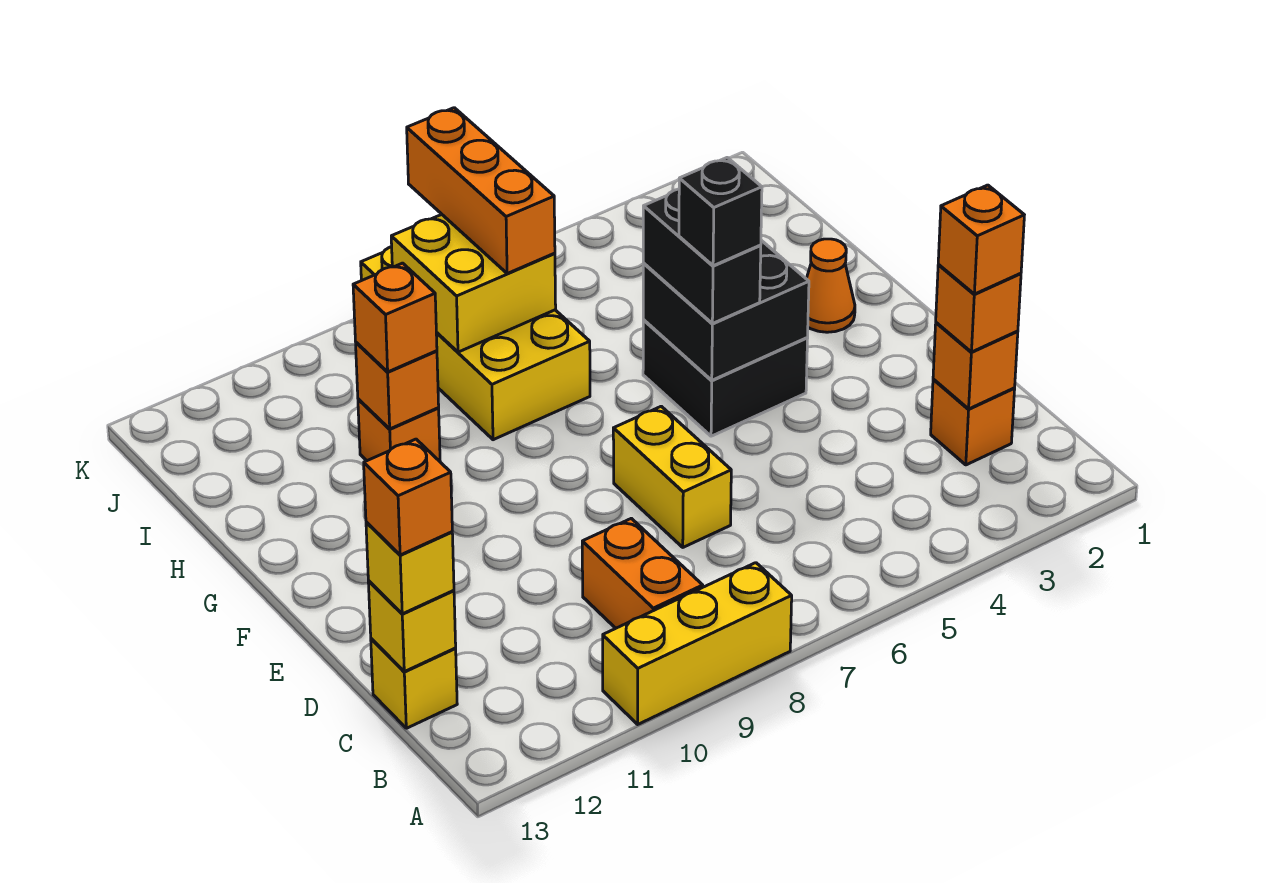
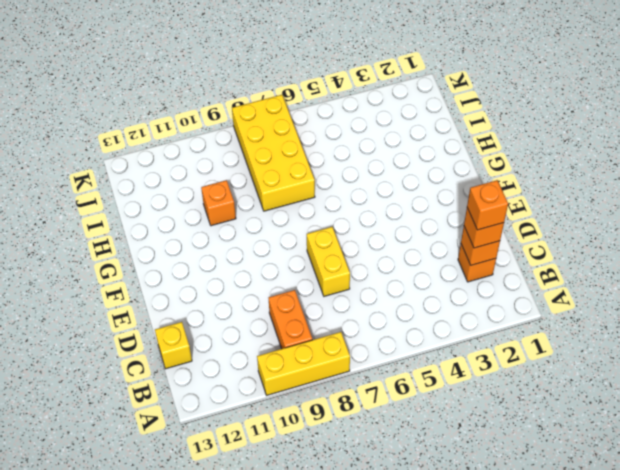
none -> black 2x2 brick [643,320,808,436]
none -> orange 1x1 cone [806,239,855,332]
none -> yellow 1x1 brick [368,581,456,672]

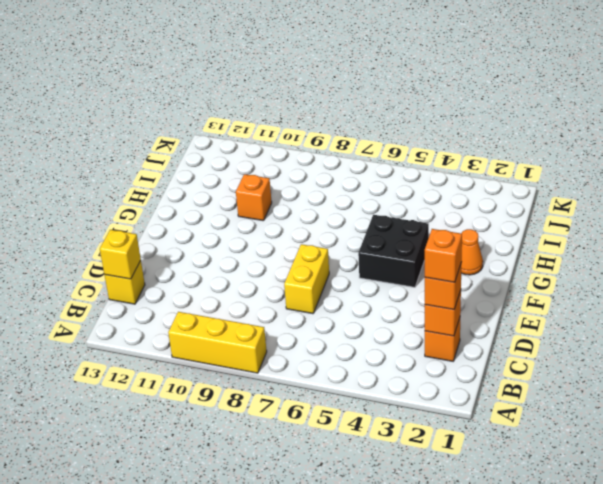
none -> orange 1x2 brick [582,518,703,628]
none -> yellow 2x4 brick [361,247,590,440]
none -> black 2x2 brick [643,240,809,380]

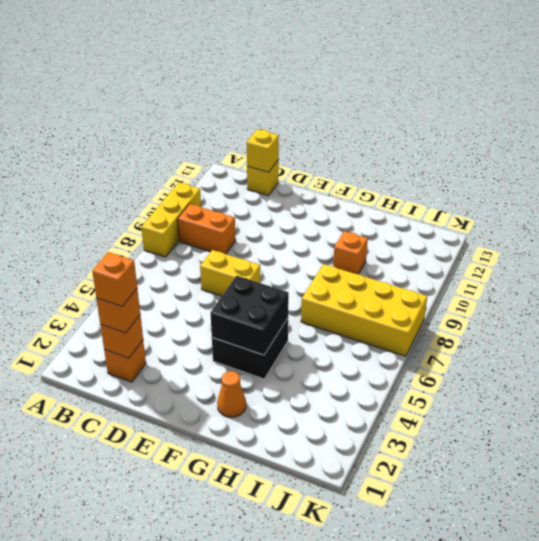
none -> orange 1x1 brick [356,343,439,429]
none -> yellow 2x2 brick [391,215,556,352]
none -> yellow 1x1 brick [366,522,454,614]

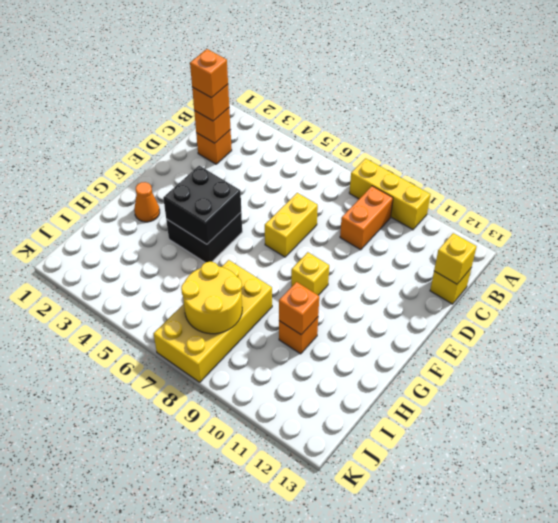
yellow 1x1 brick [291,252,329,295] -> yellow 1x1 brick moved to [366,522,454,614]
yellow 2x2 round brick [181,262,242,334] -> yellow 2x2 brick [391,215,556,352]
none -> black 1x2 brick [643,189,761,324]
none -> orange 1x1 brick [353,263,437,372]
none -> orange 1x3 brick [407,108,555,274]

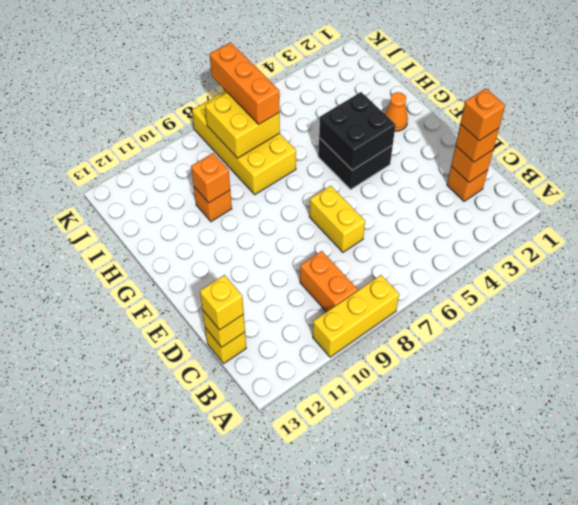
none -> black 1x2 brick [643,189,761,324]
none -> orange 1x1 brick [353,263,437,372]
none -> orange 1x1 brick [364,439,452,555]

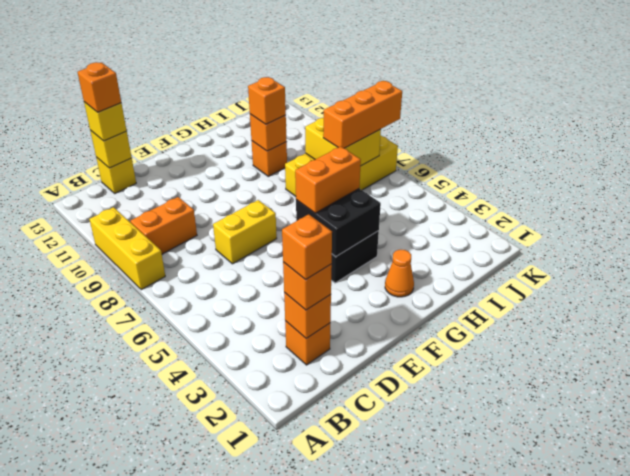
orange 1x2 brick [295,146,361,213] -> black 1x2 brick [643,189,761,324]
none -> black 1x1 brick [679,158,762,266]

